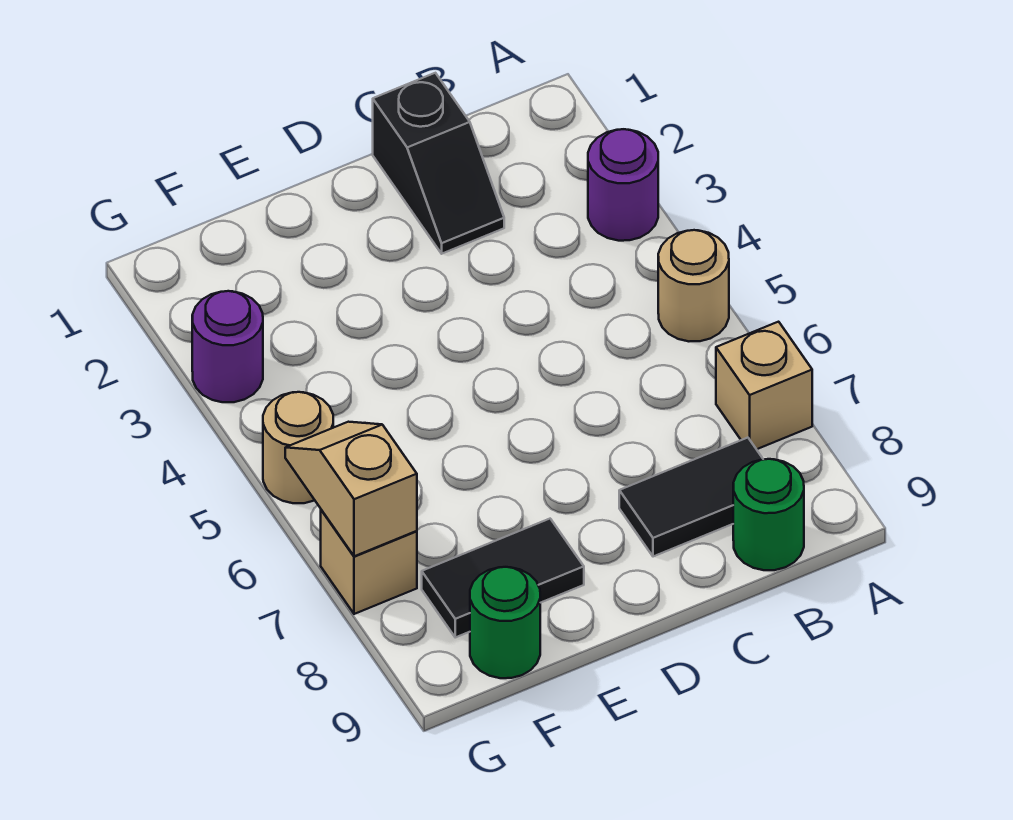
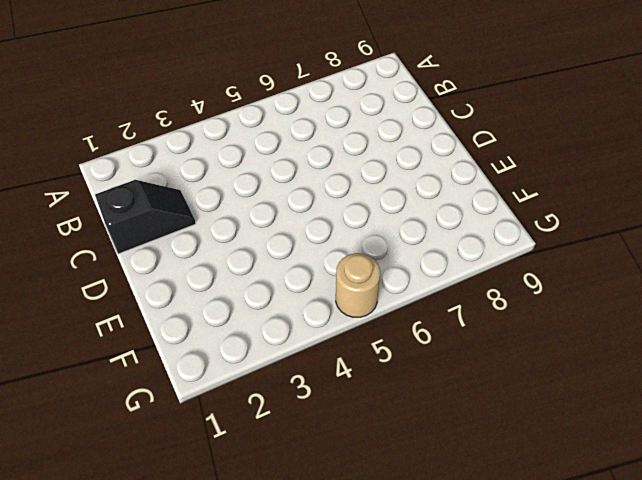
none -> purple 1x1 round brick [588,129,658,241]
none -> tan 1x1 round brick [658,230,729,341]
none -> tan 1x1 brick [716,322,812,449]

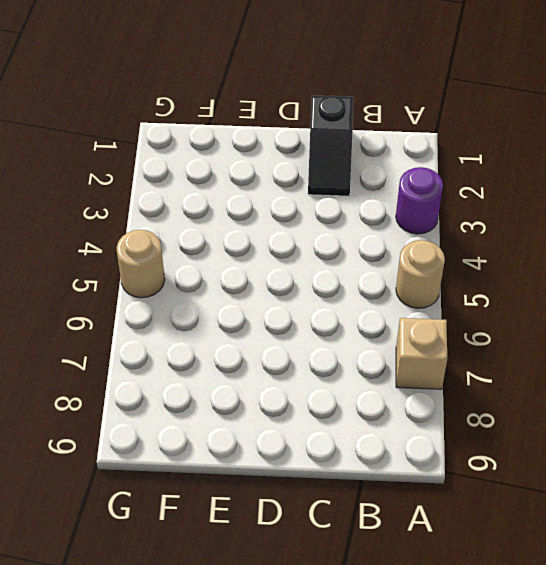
none -> black 1x2 tile [619,438,763,557]
none -> green 1x1 round brick [733,459,804,570]
none -> black 1x2 tile [422,519,584,637]

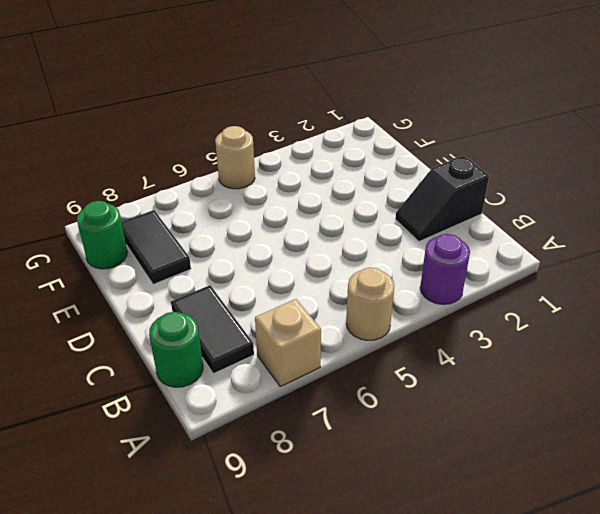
none -> purple 1x1 round brick [192,291,263,402]
none -> tan 1x1 brick [321,510,417,614]
none -> tan 1x2 slope [285,422,417,556]

